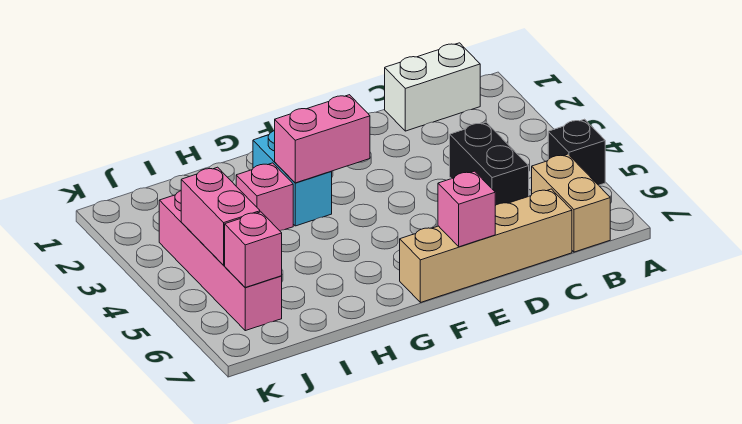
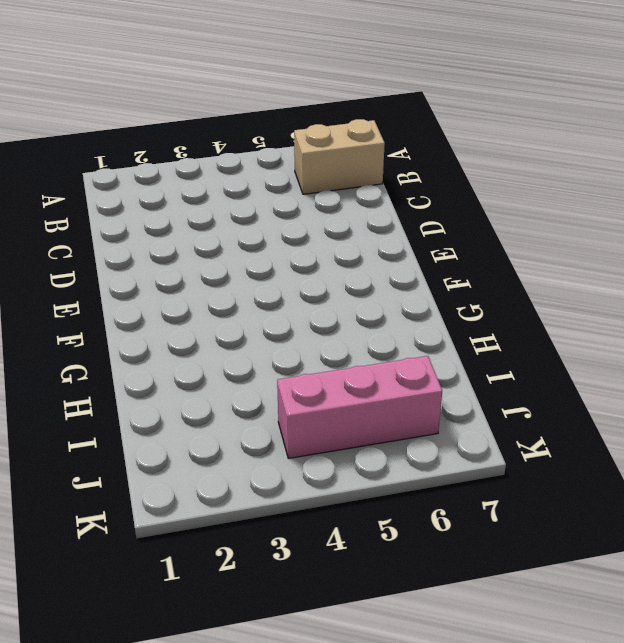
pink 1x3 brick [277,356,442,458] -> pink 1x4 brick [159,191,282,331]
none -> black 1x1 brick [548,119,605,185]
none -> white 1x2 brick [385,43,480,131]
none -> black 1x2 brick [450,122,529,205]

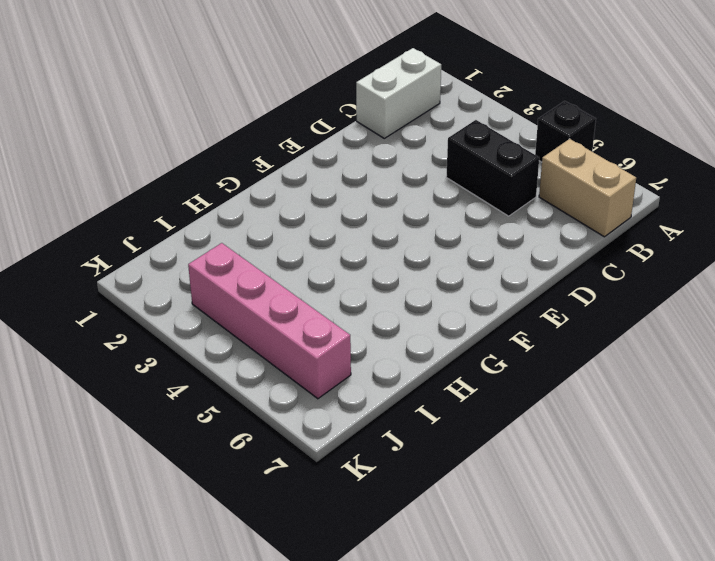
none -> tan 1x4 brick [400,189,572,302]
none -> cyan 1x2 brick [253,131,332,226]
none -> pink 1x1 brick [236,163,293,231]

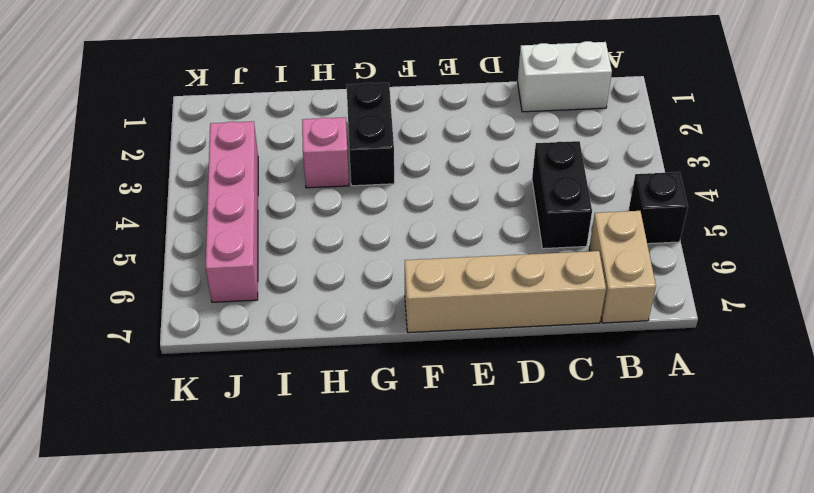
black 1x2 brick [347,83,394,186] -> cyan 1x2 brick [253,131,332,226]
none -> pink 1x1 brick [438,171,495,247]
none -> pink 1x2 brick [275,95,370,183]
none -> pink 1x2 brick [181,167,260,265]

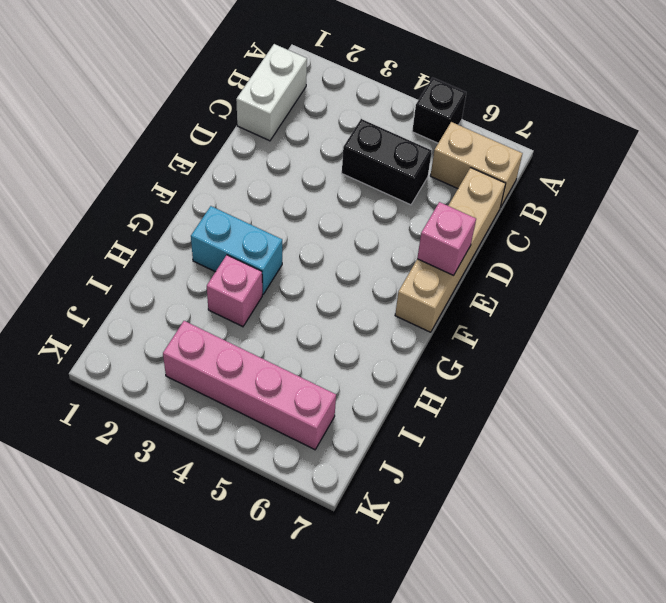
none -> pink 1x2 brick [275,95,370,183]
none -> pink 1x2 brick [181,167,260,265]
none -> pink 1x1 brick [225,212,282,287]

